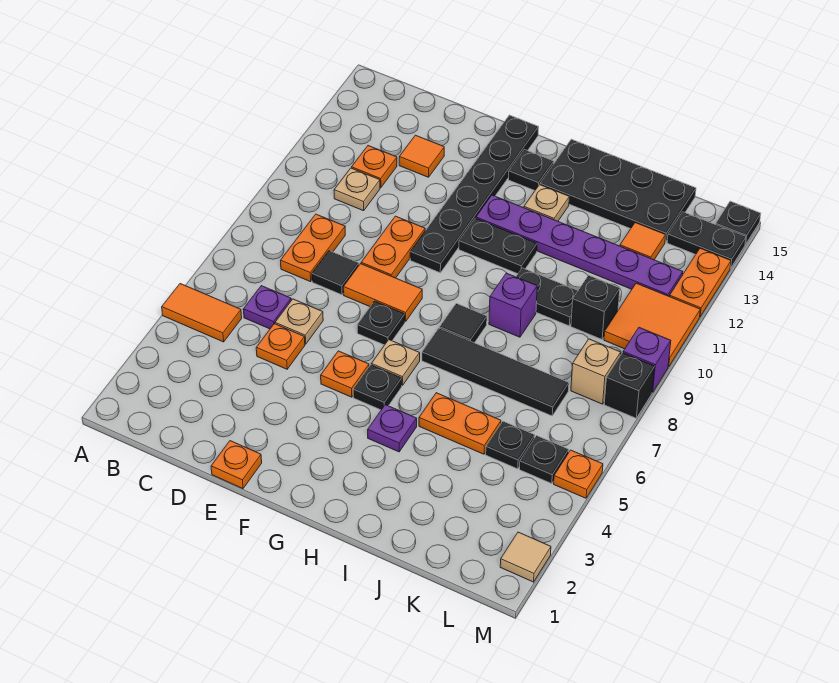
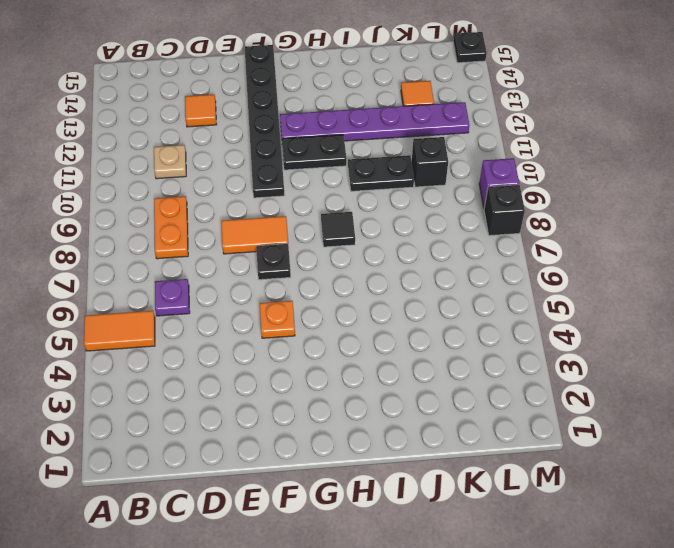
none -> orange 1x1 plate [352,146,397,188]
none -> orange 1x1 plate [256,324,305,369]
none -> tan 1x1 plate [275,299,323,344]
none -> black 1x1 tile [312,251,359,295]

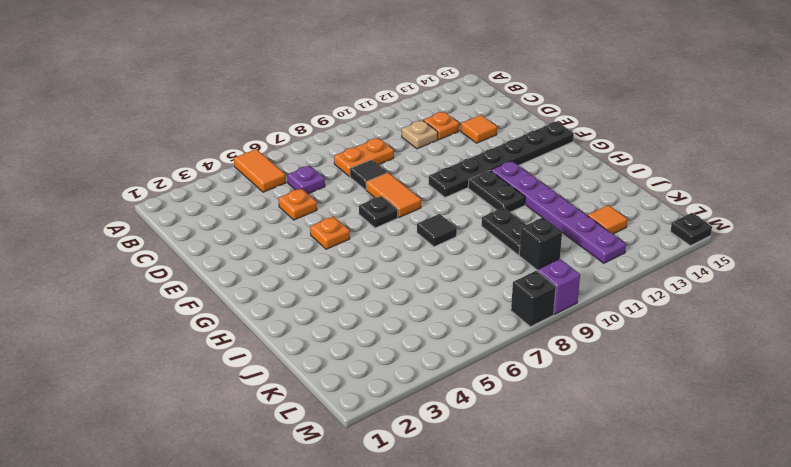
none -> tan 1x1 plate [275,299,323,344]
none -> orange 1x1 plate [211,441,262,489]
none -> orange 1x2 plate [361,216,425,278]
none -> black 1x1 plate [353,365,402,410]

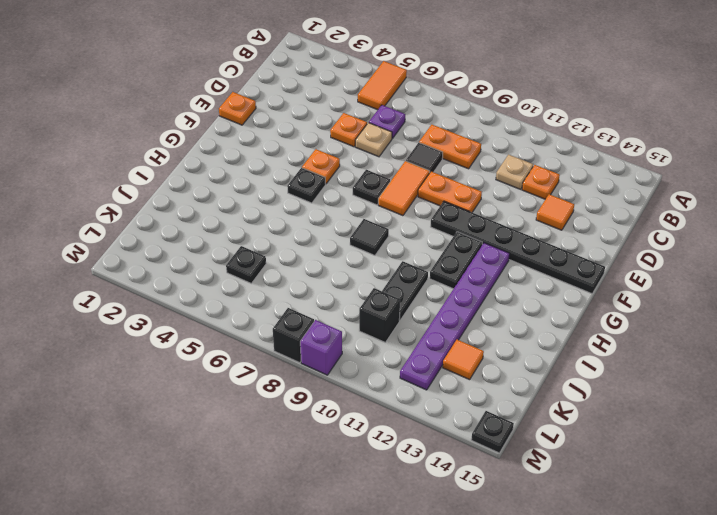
none -> tan 1x1 plate [371,340,420,386]
none -> black 1x1 plate [509,150,554,190]
none -> purple 1x1 plate [368,405,417,452]
none -> black 1x4 tile [422,328,569,416]

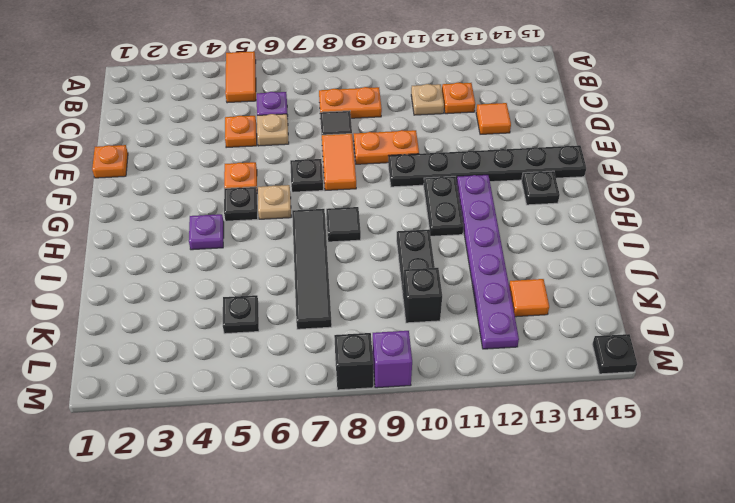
none -> tan 1x1 plate [524,185,569,221]
none -> black 2x4 plate [540,139,696,242]
none -> orange 1x2 plate [419,393,501,454]
none -> purple 1x1 brick [489,273,537,337]

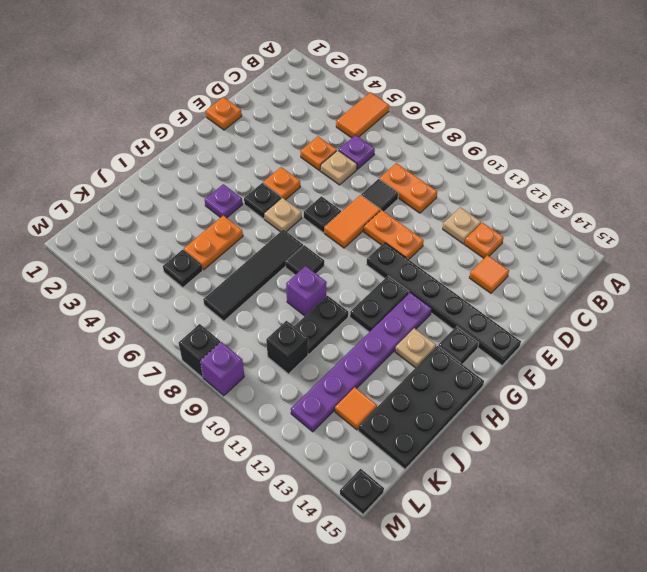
none -> black 1x1 plate [520,436,569,484]
none -> tan 1x1 brick [571,339,621,404]
none -> orange 2x2 tile [604,283,700,367]
none -> black 1x2 plate [667,212,746,268]

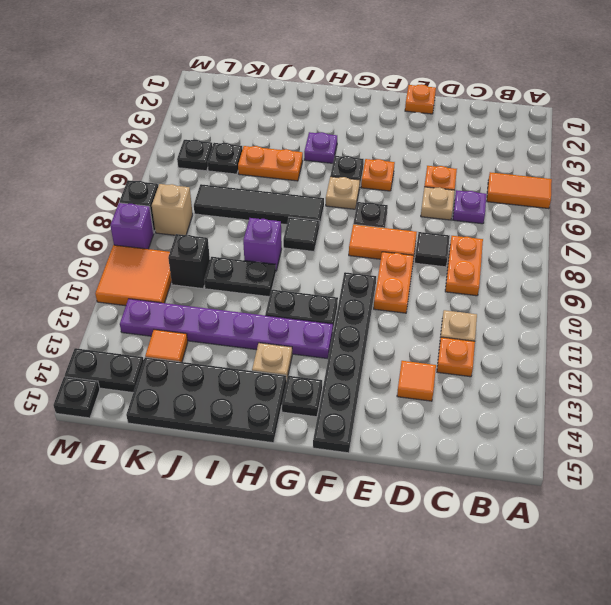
none -> tan 1x1 tile [500,532,551,582]
none -> orange 1x1 plate [554,450,603,498]
none -> orange 1x2 plate [670,248,731,316]

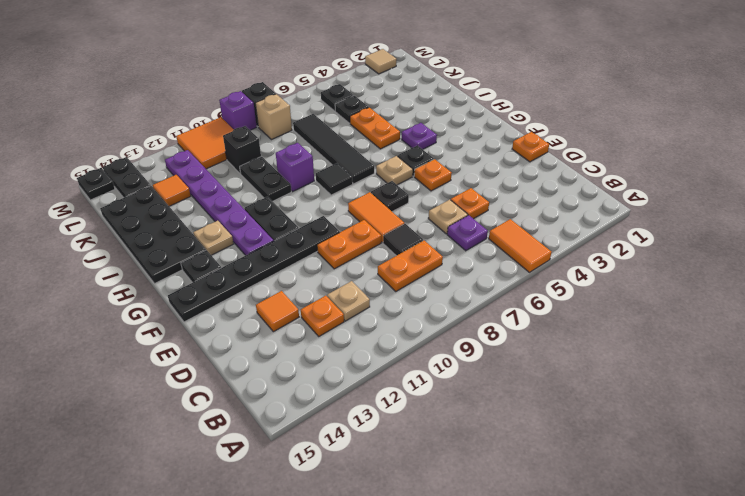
none -> orange 1x1 plate [554,450,603,498]
none -> orange 1x2 plate [670,248,731,316]

